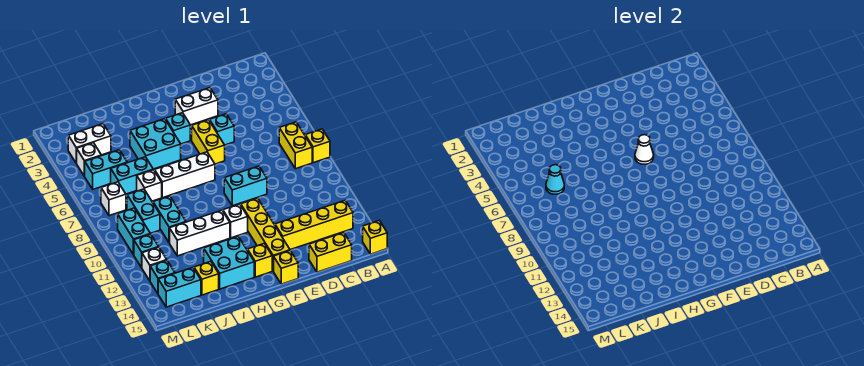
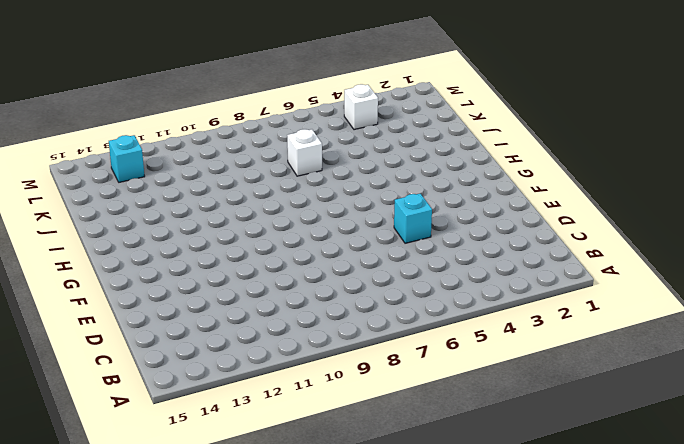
none -> yellow 1x1 brick [305,129,330,163]
none -> yellow 1x1 brick [363,220,387,254]
none -> yellow 1x2 brick [279,122,312,169]
none -> yellow 1x4 brick [275,200,353,250]

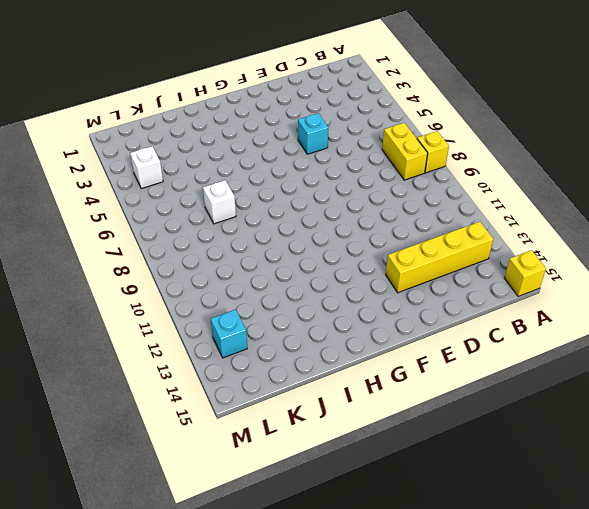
none -> yellow 1x2 brick [309,233,352,272]
none -> white 1x2 brick [175,88,218,125]
none -> cyan 1x2 brick [224,166,267,206]
none -> yellow 1x2 brick [192,120,225,164]

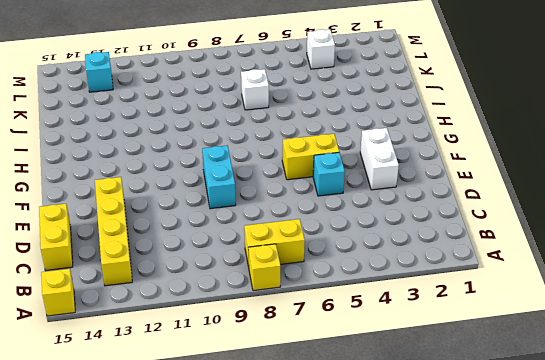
none -> yellow 1x4 brick [241,198,290,271]
none -> yellow 1x1 brick [274,251,298,284]
none -> cyan 1x1 brick [166,113,190,144]
none -> white 1x3 brick [154,152,215,198]

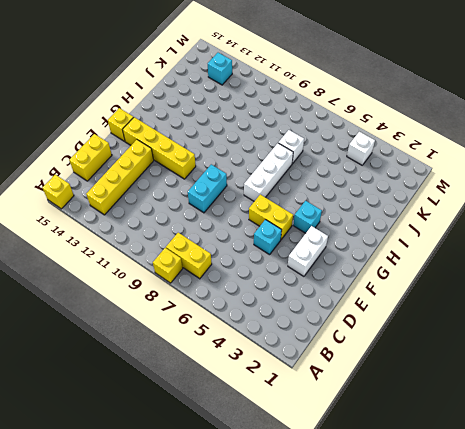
none -> white 1x1 brick [223,204,248,238]
none -> yellow 1x1 brick [248,244,272,277]
none -> cyan 2x2 brick [130,119,181,169]
none -> white 1x3 brick [170,210,230,256]

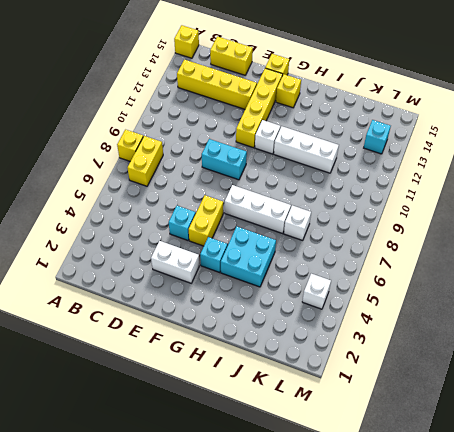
none -> cyan 2x2 brick [204,236,254,289]
none -> cyan 1x2 brick [111,157,153,194]
none -> cyan 1x2 brick [153,196,186,243]
none -> yellow 1x1 brick [194,261,219,295]

